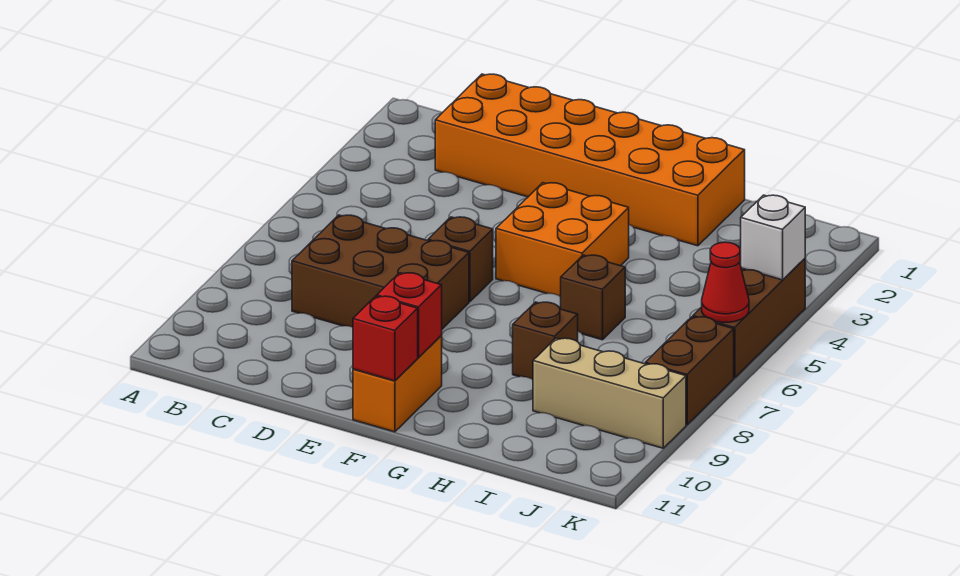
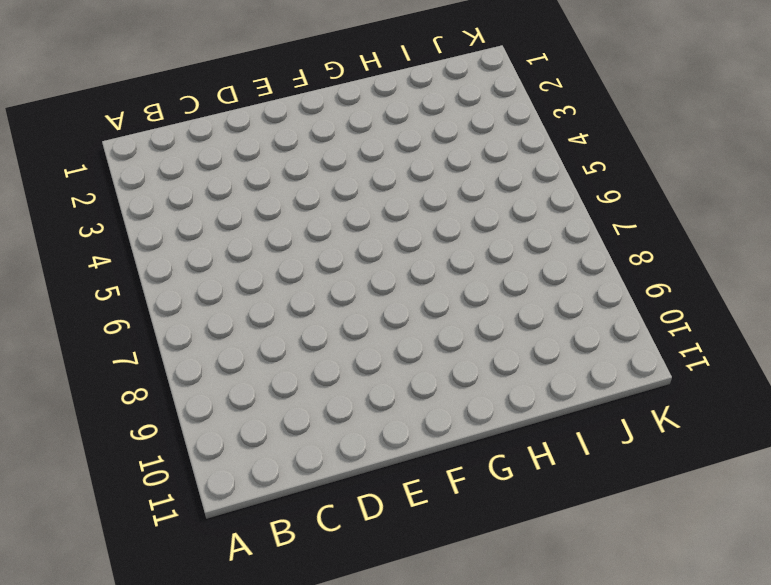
none -> orange 2x6 brick [435,74,745,246]
none -> brown 2x3 brick [292,215,469,329]
none -> brown 1x1 brick [428,217,493,302]

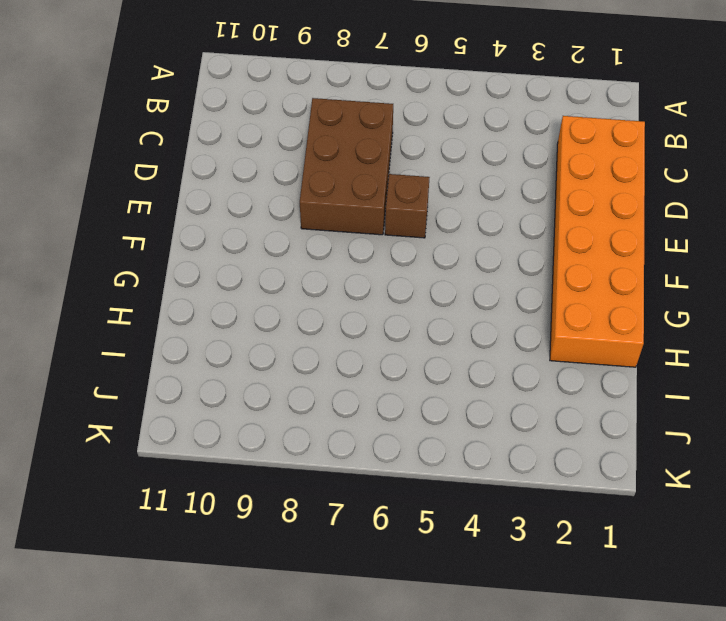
none -> orange 2x2 brick [496,183,629,297]
none -> orange 1x2 brick [353,336,442,432]
none -> brown 1x1 brick [561,255,625,340]

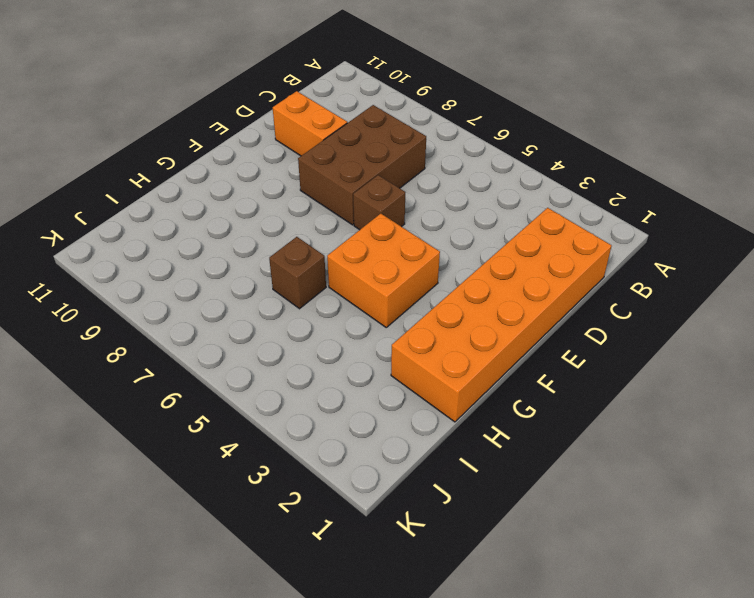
orange 1x2 brick [273,91,347,156] -> orange 1x2 brick moved to [353,336,442,432]
none -> brown 1x1 brick [513,302,578,380]
none -> tan 1x3 brick [533,338,686,448]
none -> brown 1x3 brick [693,259,805,378]

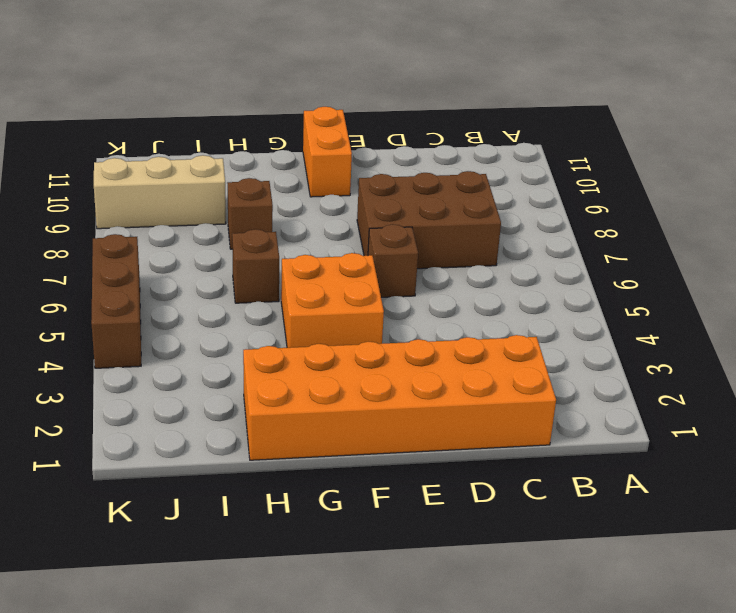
none -> brown 1x2 brick [645,317,734,425]
none -> red 1x1 brick [377,273,442,357]
none -> red 1x1 brick [353,296,418,381]

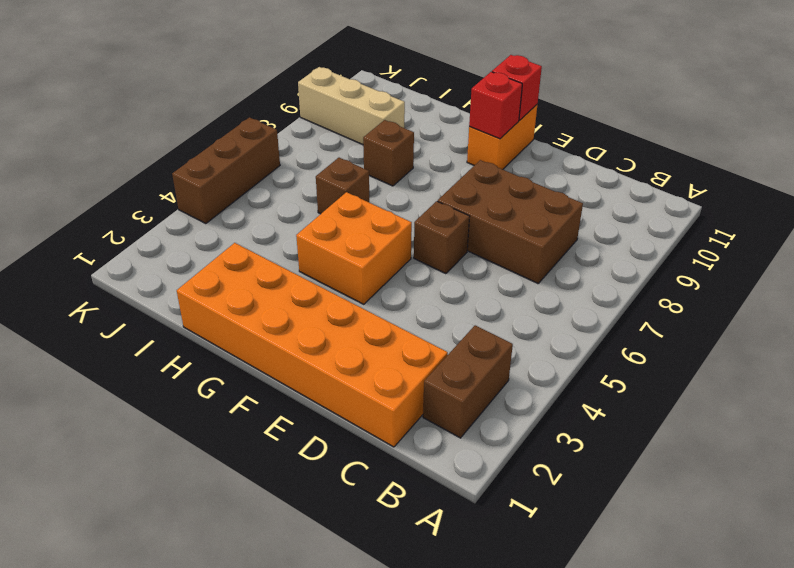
brown 1x2 brick [423,325,513,438] -> brown 1x2 brick moved to [645,317,734,425]
none -> white 1x1 brick [740,195,805,280]
none -> red 1x1 cone [702,242,749,322]

